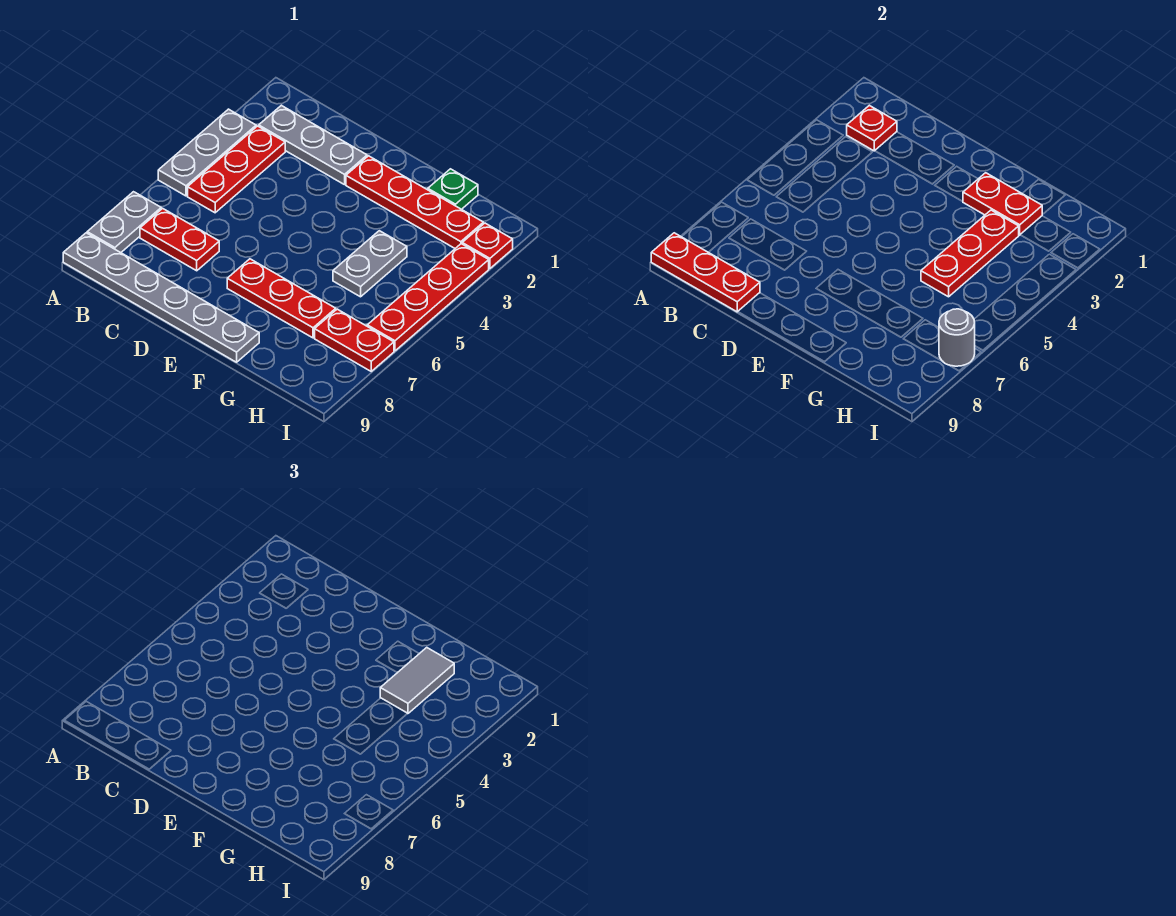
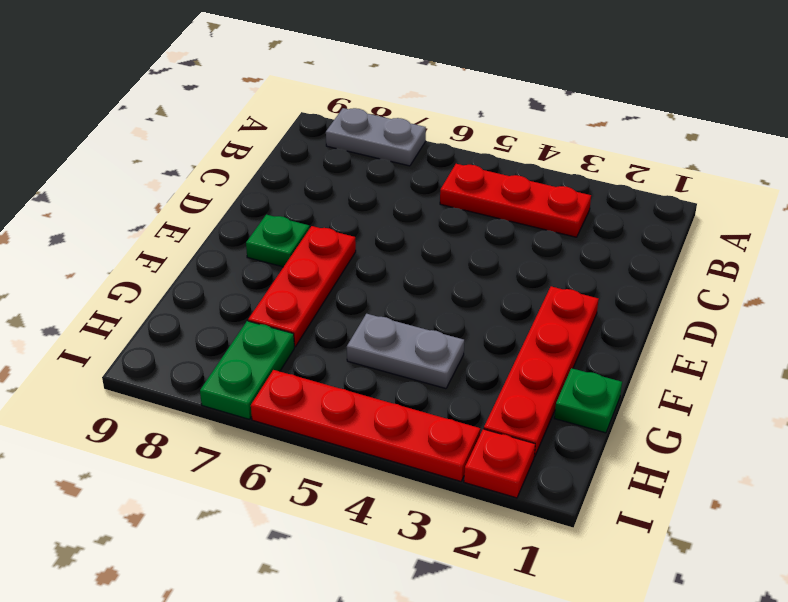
green 1x1 plate [246,215,309,267] -> none
green 1x2 plate [200,321,294,419] -> red 1x2 plate [315,309,394,371]
none -> grey 1x3 plate [158,109,256,196]
none -> grey 1x6 plate [63,233,259,362]
none -> grey 1x3 plate [259,105,367,185]

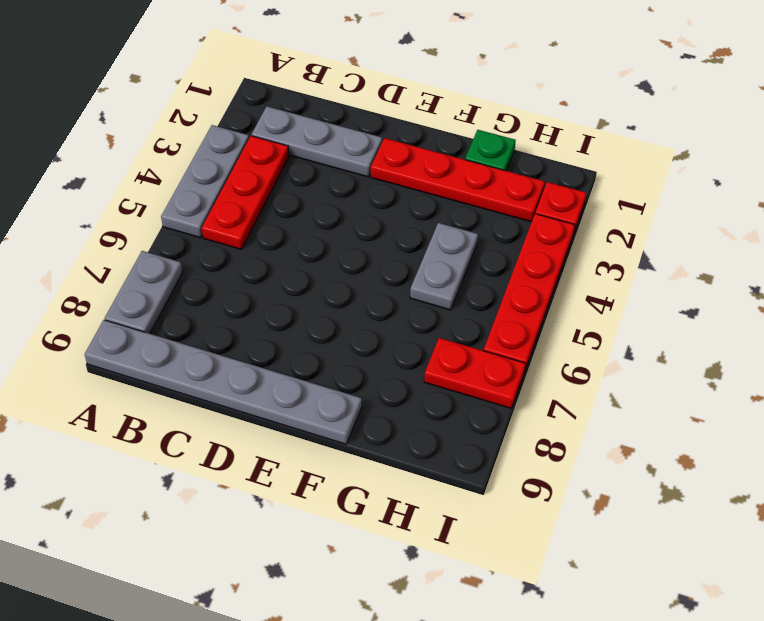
none -> red 1x2 plate [140,208,219,271]
none -> red 1x3 plate [227,259,336,338]
none -> red 1x3 plate [651,233,760,312]

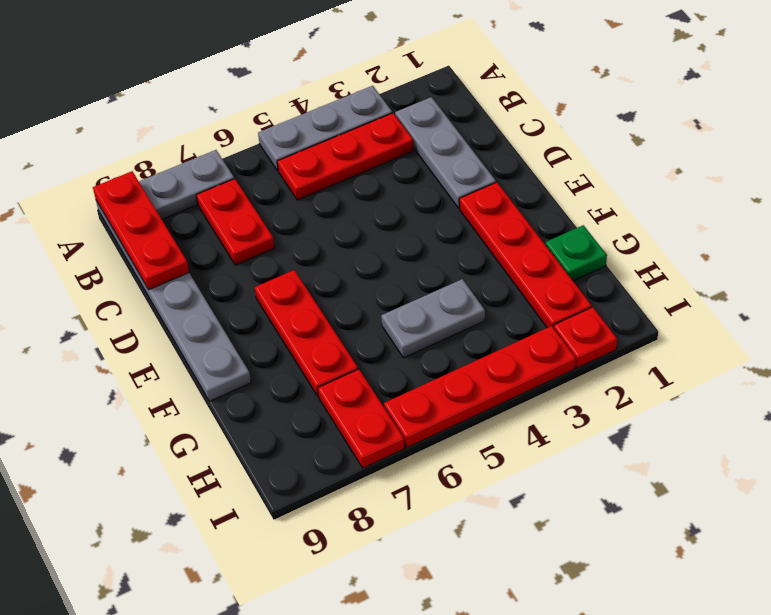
none -> red 1x1 plate [847,105,897,151]
none -> red 1x2 plate [963,173,1042,235]
none -> red 1x3 plate [921,210,1019,297]

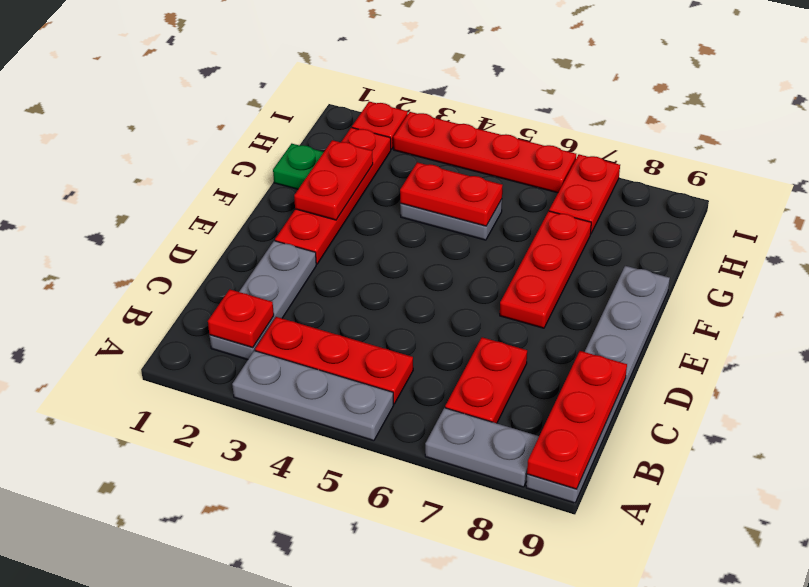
red 1x2 plate [400,162,503,226] -> red 1x3 plate [921,210,1019,297]
none -> grey 1x1 round brick [939,309,975,366]
none -> grey 1x2 tile [380,648,454,714]

